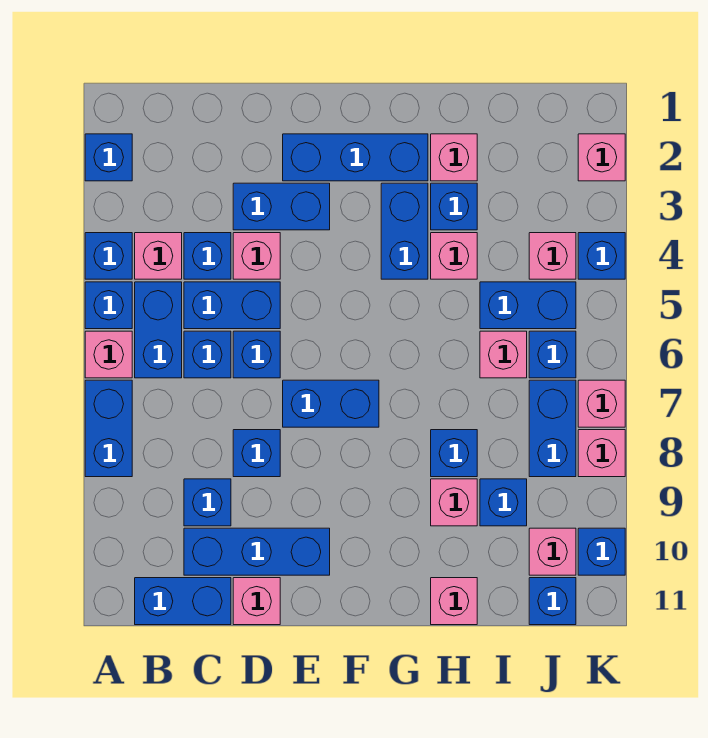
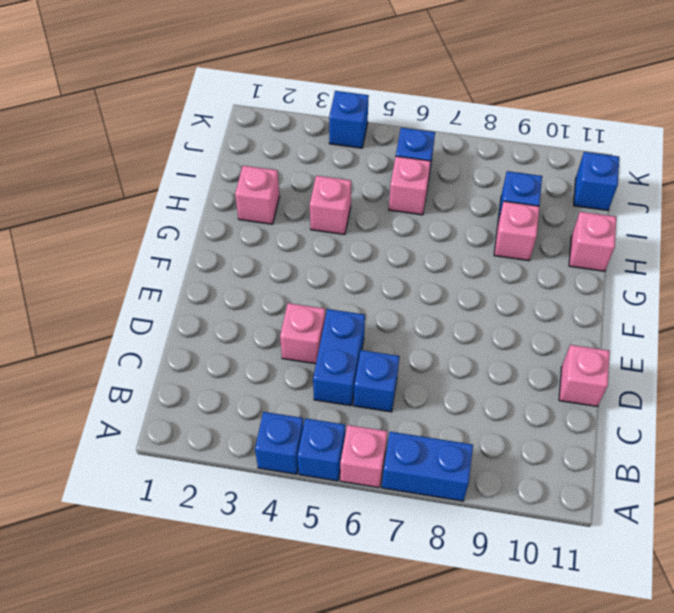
none -> blue 1x1 brick [85,134,132,181]
none -> pink 1x1 brick [135,233,182,279]
none -> blue 1x2 brick [135,282,182,378]
none -> blue 1x2 brick [135,578,231,625]

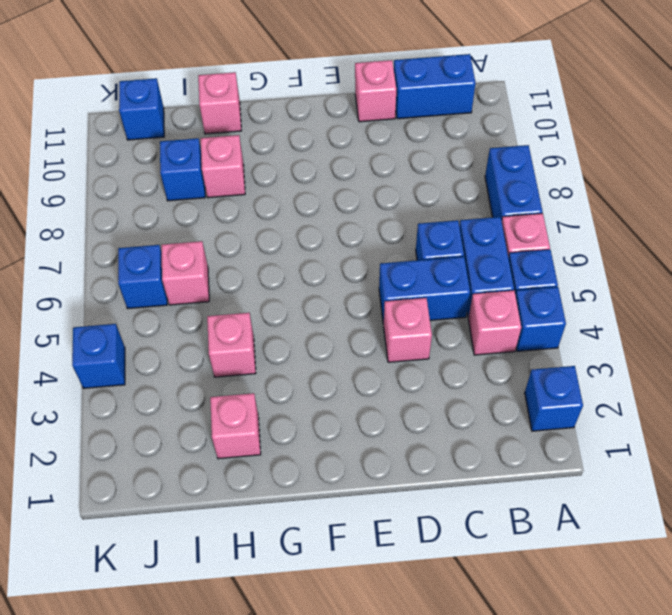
none -> blue 1x1 brick [184,233,231,279]
none -> blue 1x1 brick [184,479,231,526]
none -> blue 1x3 brick [184,528,330,575]
none -> blue 1x2 brick [233,183,330,230]

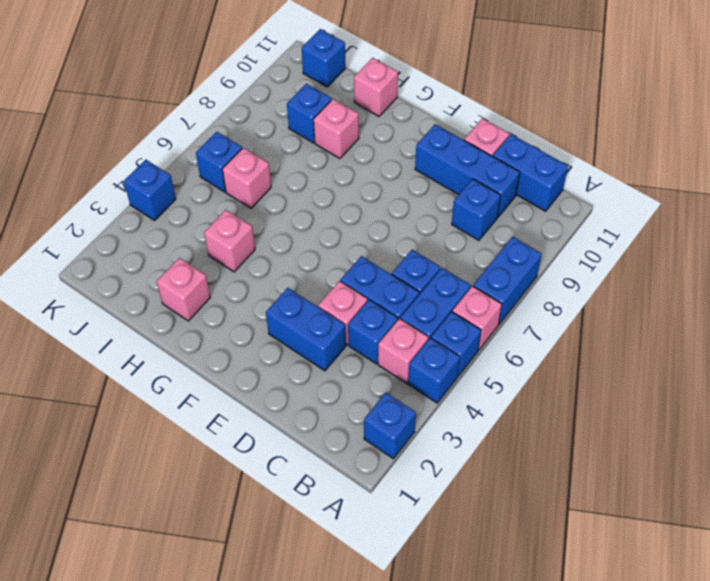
none -> blue 1x1 brick [233,331,280,378]
none -> blue 1x1 brick [233,430,280,477]
none -> blue 1x3 brick [283,134,428,181]
none -> blue 1x2 brick [283,380,379,427]

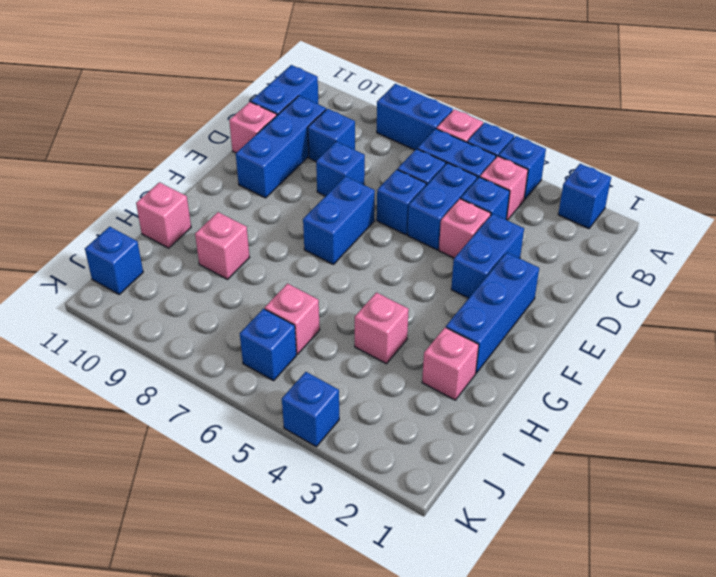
none -> blue 1x2 brick [381,183,428,279]
none -> blue 1x1 brick [431,183,477,230]
none -> blue 1x1 brick [431,430,477,477]
none -> blue 1x2 brick [480,282,576,329]

